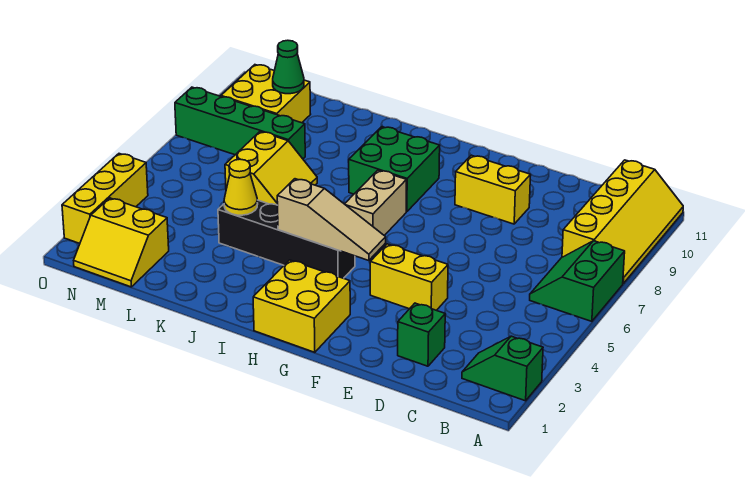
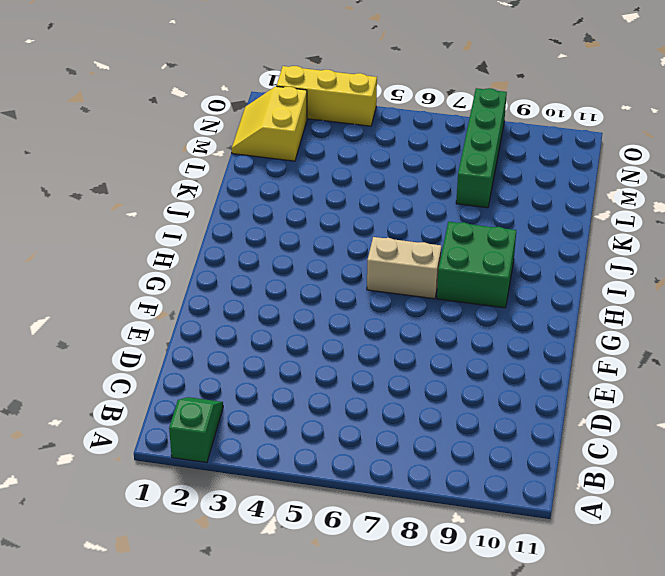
none -> green 2x2 slope [530,241,625,321]
none -> yellow 2x4 slope [562,160,683,283]
none -> green 1x1 brick [398,303,445,366]

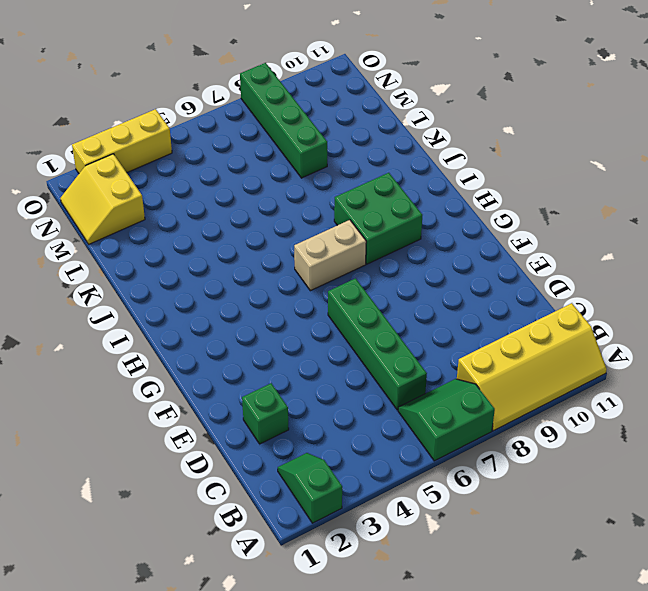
green 1x4 brick [328,278,427,410] -> none
none -> yellow 1x2 brick [370,244,448,310]
none -> yellow 1x2 brick [455,155,531,224]
none -> yellow 2x2 brick [253,260,350,352]

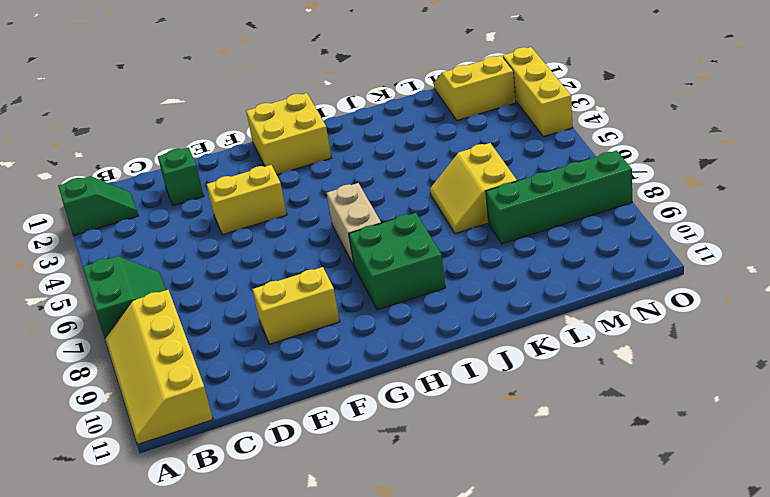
none -> black 1x4 brick [218,200,355,278]
none -> yellow 2x2 brick [221,65,311,123]
none -> tan 1x3 slope [277,179,386,261]

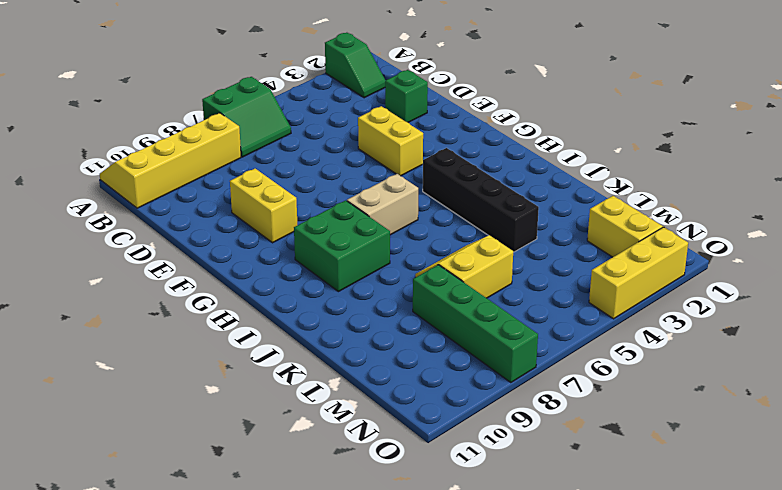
none -> yellow 2x2 brick [253,260,350,352]
none -> yellow 2x2 brick [221,65,311,123]
none -> tan 1x3 slope [277,179,386,261]

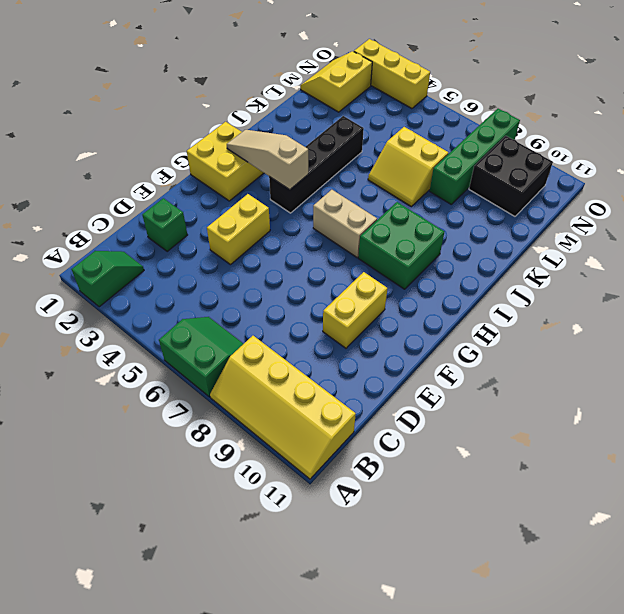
tan 1x3 slope [227,130,308,190] -> tan 1x3 slope turned to [277,179,386,261]
black 2x2 brick [469,136,553,216] -> yellow 2x2 brick [221,65,311,123]
none -> yellow 1x1 cone [224,159,258,215]
none -> green 1x1 cone [273,40,304,94]

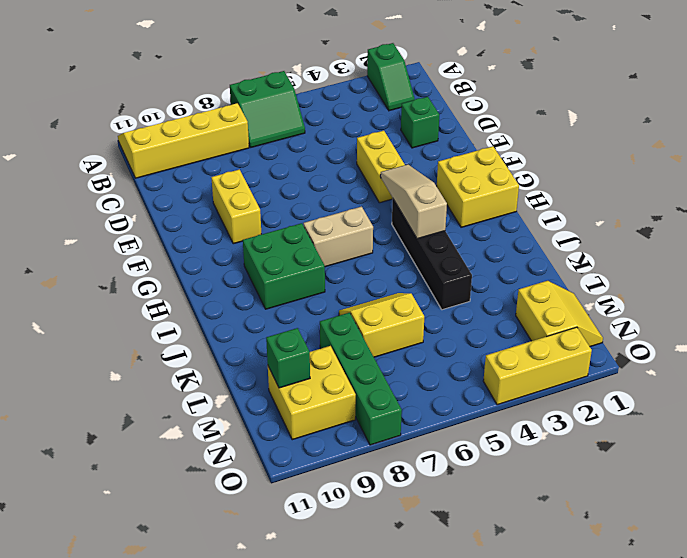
green 1x1 brick [266,328,310,388] -> green 1x1 cone [273,40,304,94]
none -> yellow 1x1 cone [224,159,258,215]

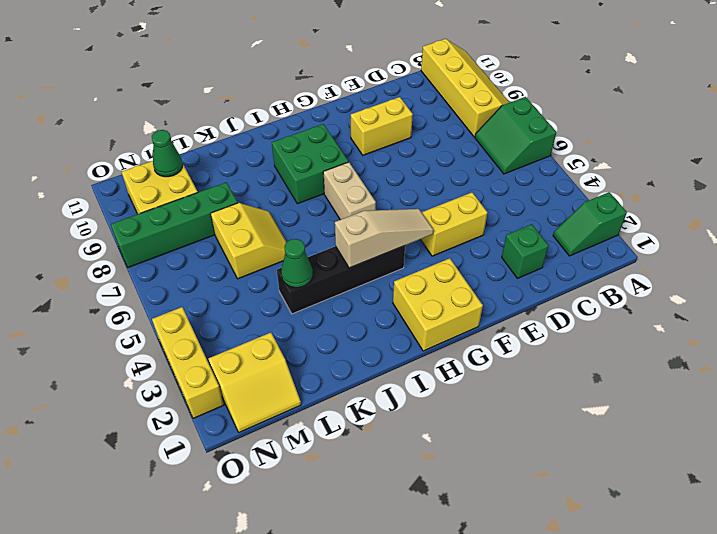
green 1x1 cone [281,239,313,288] -> yellow 1x1 cone [224,159,258,215]

